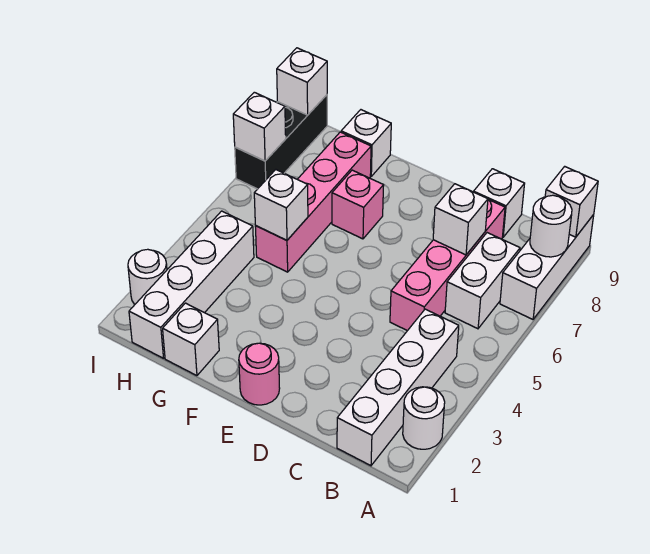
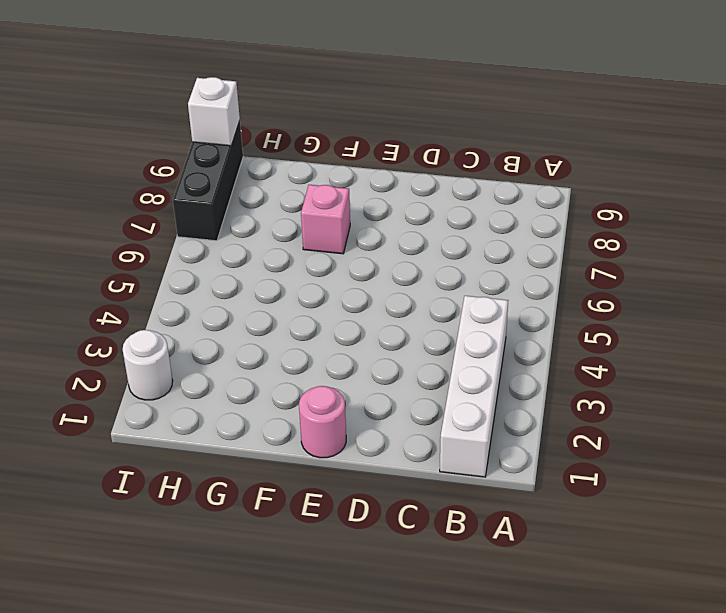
none -> white 1x1 round brick [403,387,445,449]
none -> white 1x3 brick [500,215,594,319]
none -> white 1x2 brick [445,233,520,329]

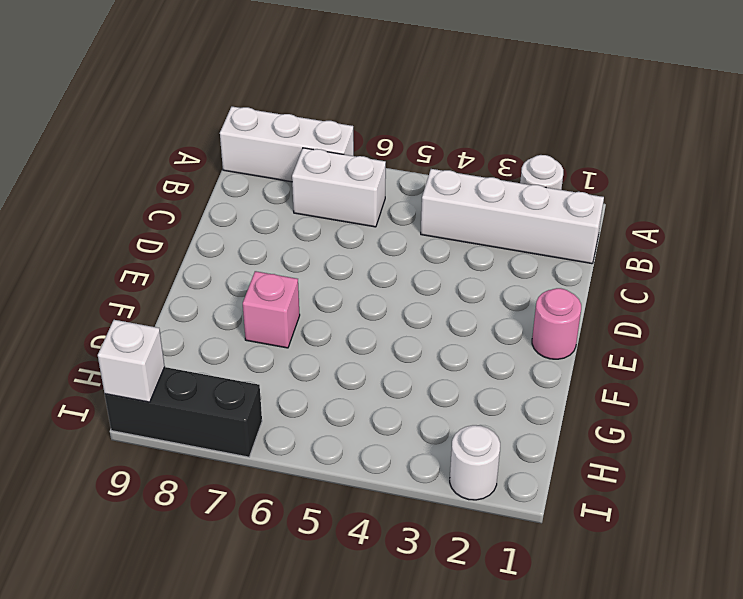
none -> pink 1x4 brick [390,200,505,331]
none -> white 1x1 brick [474,169,525,237]
none -> white 1x1 brick [163,303,219,376]

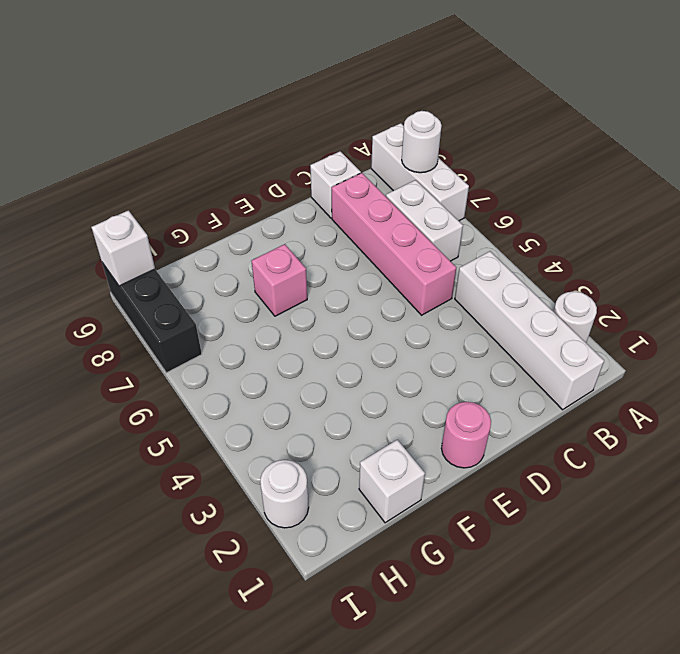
none -> pink 1x4 brick [255,132,371,272]
none -> white 1x1 brick [341,110,391,176]
none -> white 1x4 brick [129,211,254,358]

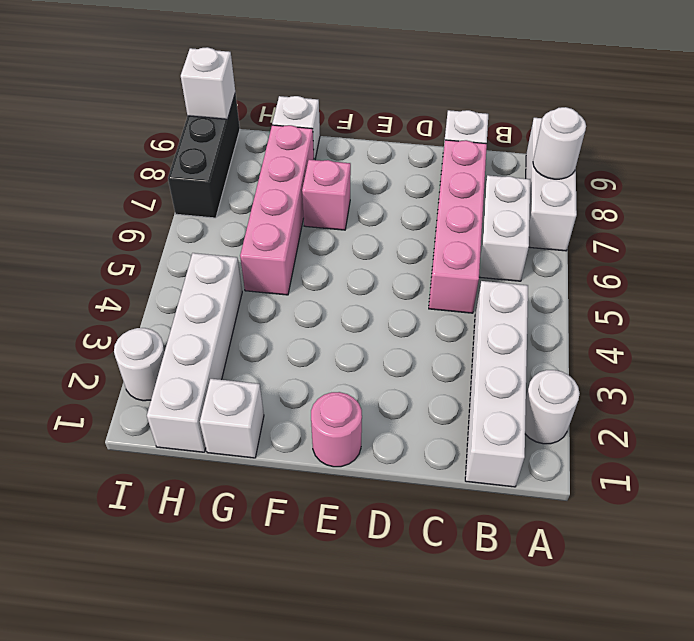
none -> white 1x1 brick [545,166,598,237]
none -> white 1x1 brick [433,184,488,255]
none -> white 1x1 brick [254,170,308,240]

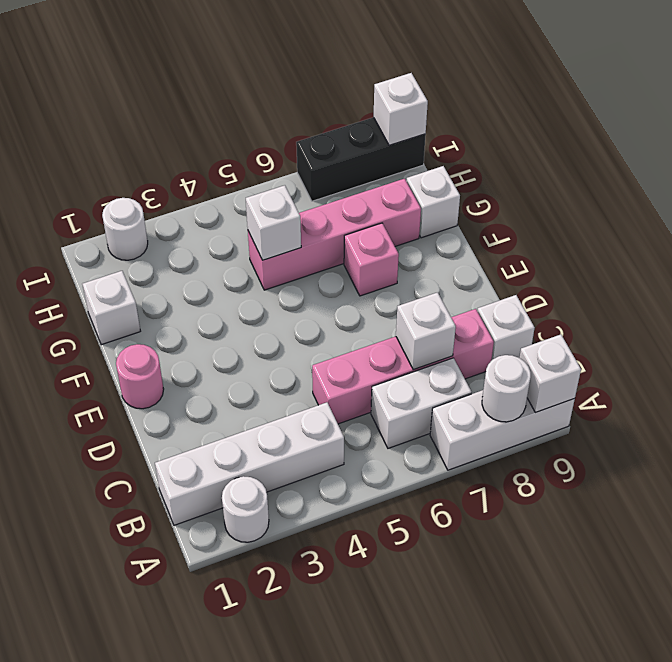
none -> white 1x4 brick [129,211,254,358]
none -> white 1x1 brick [233,92,286,161]

